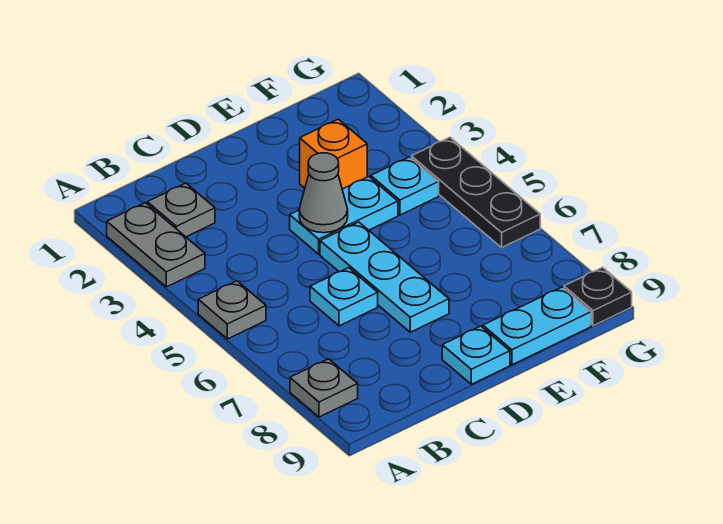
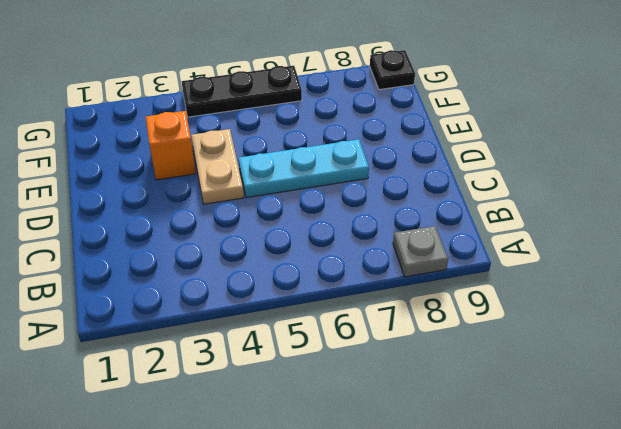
tan 1x2 plate [191,129,244,204] -> cyan 1x2 plate [290,177,398,254]
none -> grey 1x2 plate [107,203,205,287]
none -> grey 1x1 plate [198,281,266,339]
none -> grey 1x1 plate [147,183,215,237]

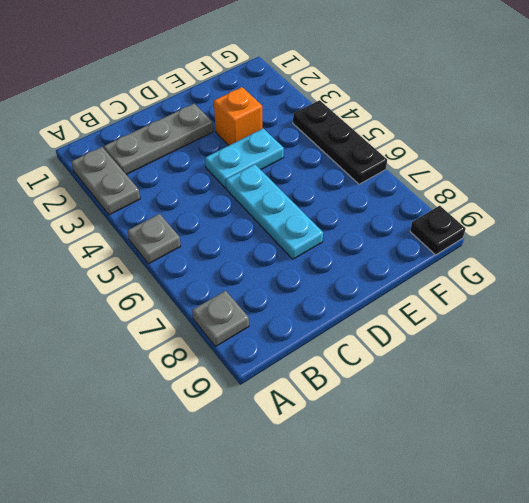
grey 1x3 plate [104,104,213,175] -> grey 1x1 plate [147,183,215,237]
none -> cyan 1x1 plate [310,268,378,326]
none -> cyan 1x1 plate [442,326,510,384]
none -> cyan 1x2 plate [483,287,591,365]

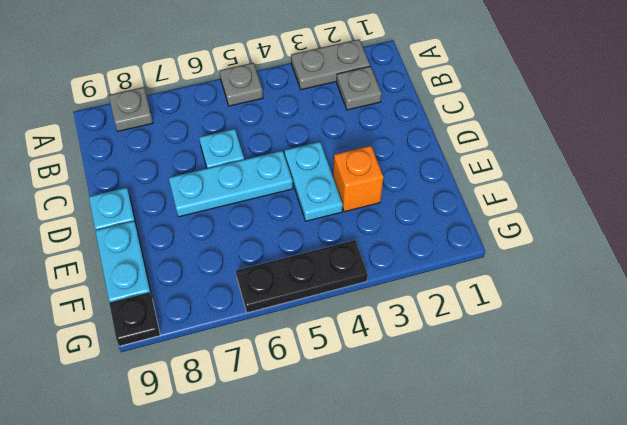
none -> cyan 1x1 plate [371,157,439,215]
none -> grey 1x1 cone [299,153,348,233]

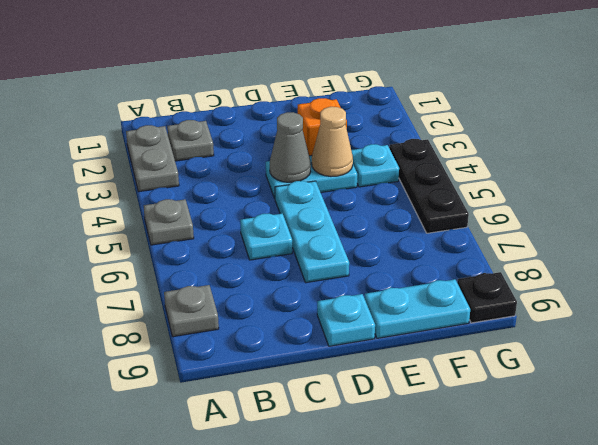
tan 1x1 cone [312,107,353,176] -> none

